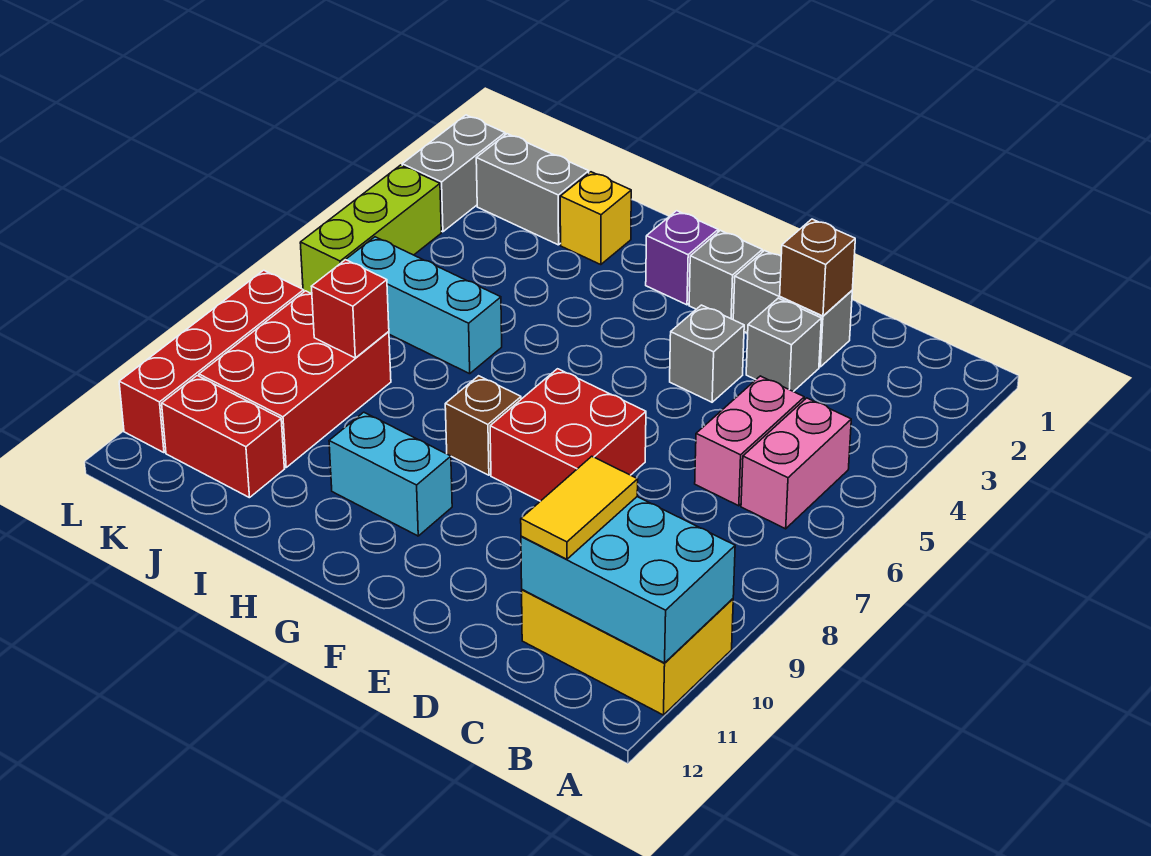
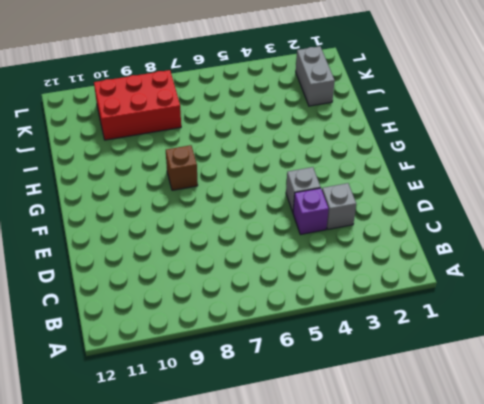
purple 1x1 brick [293,188,329,235] -> purple 1x1 brick moved to [646,211,718,305]
none -> yellow 2x3 brick [522,590,733,715]
none -> pink 1x2 brick [741,398,851,529]
none -> pink 1x2 brick [695,376,804,506]

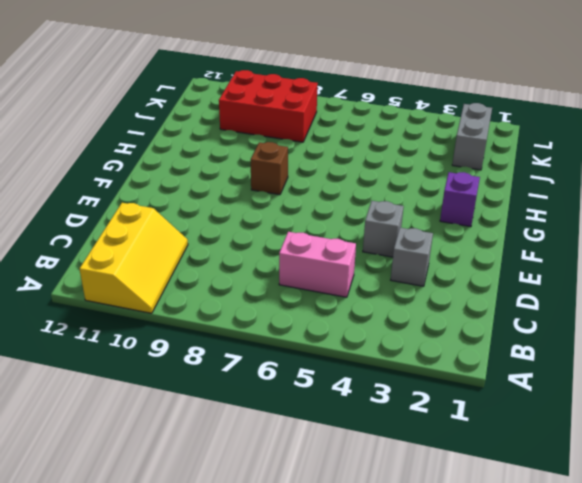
yellow 2x3 slope [80,203,188,313] -> yellow 2x3 brick [522,590,733,715]
none -> pink 1x2 brick [741,398,851,529]
none -> grey 1x2 brick [733,251,852,367]
none -> red 2x2 brick [490,369,646,501]

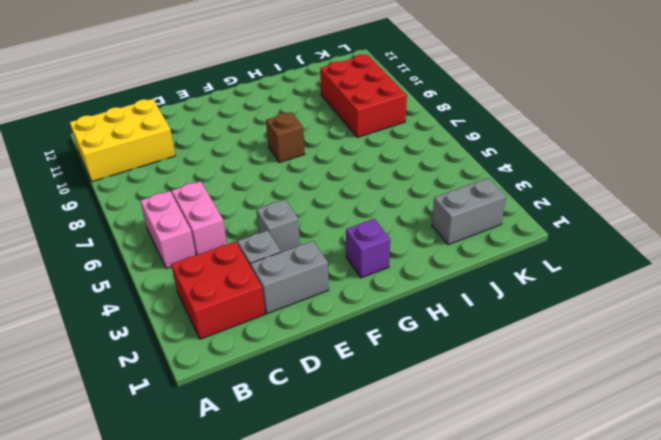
red 2x2 brick [171,242,265,339] -> red 2x2 brick moved to [490,369,646,501]
none -> grey 1x1 brick [689,230,762,319]
none -> cyan 1x2 brick [329,412,452,536]
none -> yellow 1x1 brick [560,172,632,265]

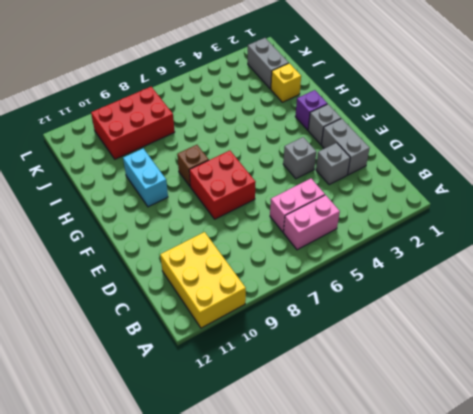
none -> cyan 1x3 brick [346,237,502,374]
none -> red 1x2 brick [162,376,284,498]
none -> grey 1x2 brick [402,115,505,232]

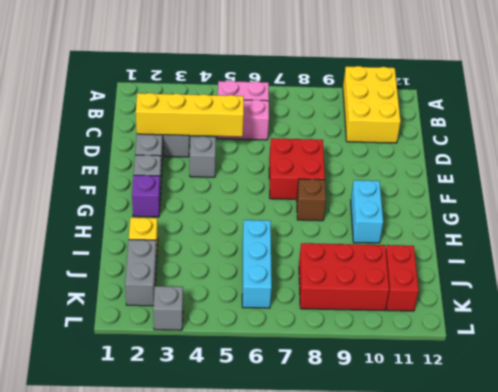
yellow 1x4 brick [136,93,244,137] -> brown 1x1 brick [780,219,855,316]
grey 1x1 brick [153,286,183,330] -> grey 1x2 brick [402,115,505,232]
none -> lime 1x3 brick [300,165,441,294]
none -> red 1x4 brick [119,270,304,453]
none -> cyan 2x3 brick [521,497,735,663]

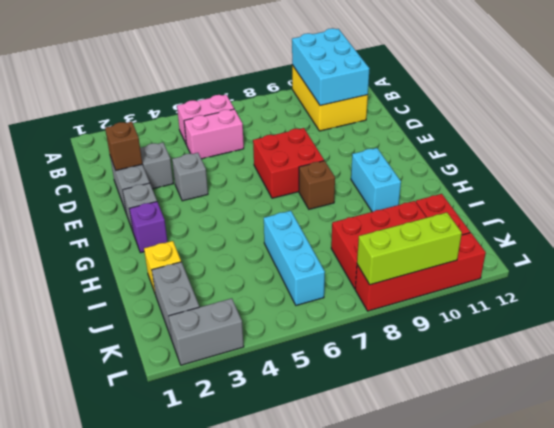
lime 1x3 brick [357,212,462,285] -> lime 1x3 brick moved to [300,165,441,294]
none -> red 1x1 brick [312,260,389,358]
none -> yellow 1x2 tile [521,456,638,559]

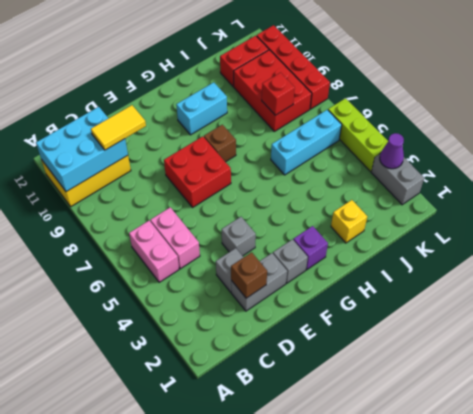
yellow 1x2 tile [91,105,146,150] -> yellow 1x2 tile turned to [521,456,638,559]
purple 1x1 cone [380,133,404,169] -> none
none -> grey 1x2 brick [476,134,589,245]

